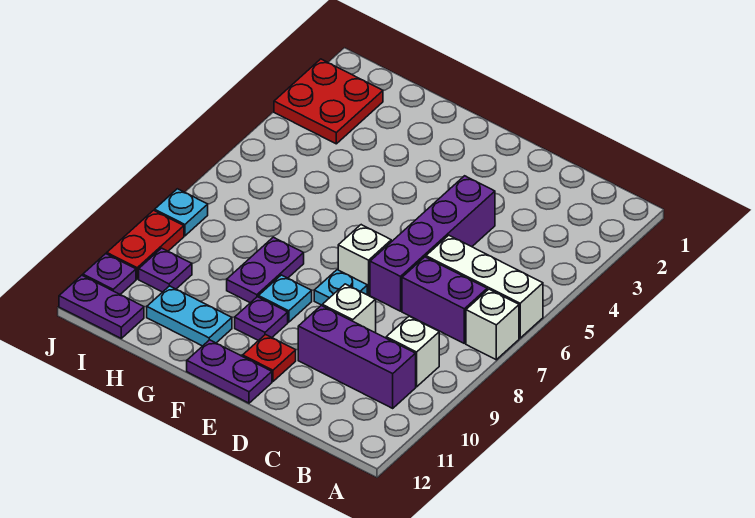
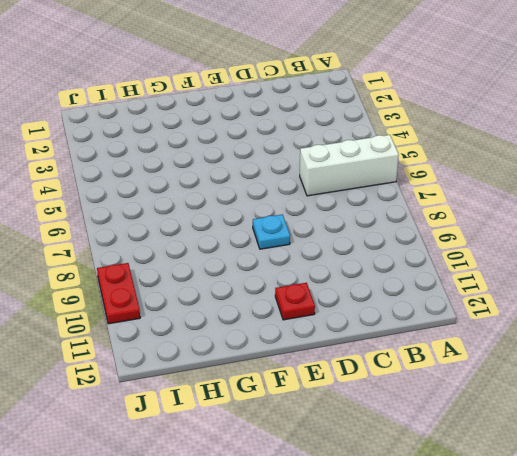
none -> white 1x1 brick [466,289,519,360]
none -> purple 1x2 brick [402,257,487,343]
none -> white 1x1 brick [386,316,439,387]

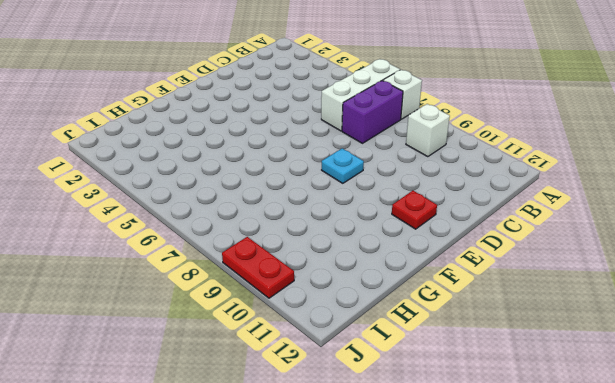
none -> purple 1x3 brick [298,306,416,408]
none -> purple 1x4 brick [370,176,495,311]
none -> white 1x1 brick [322,284,376,333]

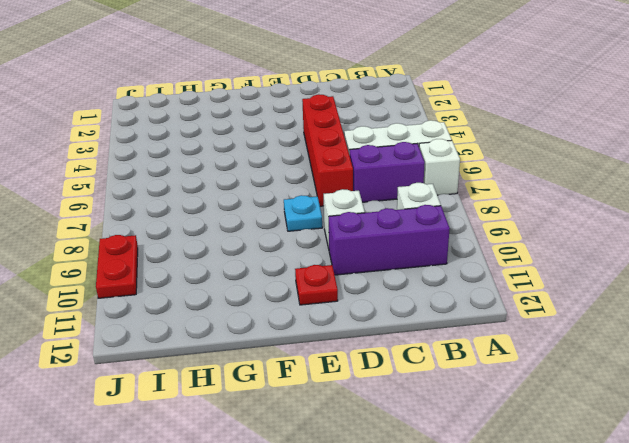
red 1x4 brick [302,94,353,206] -> purple 1x4 brick [370,176,495,311]
none -> white 1x1 brick [338,225,391,295]
none -> purple 1x2 plate [187,340,272,403]
none -> cyan 1x1 plate [258,275,312,322]

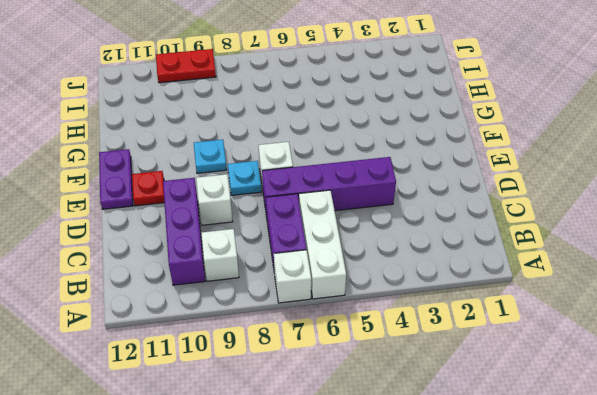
none -> purple 1x1 plate [235,297,288,341]
none -> purple 1x2 plate [227,237,304,303]
none -> cyan 1x2 plate [147,286,232,346]

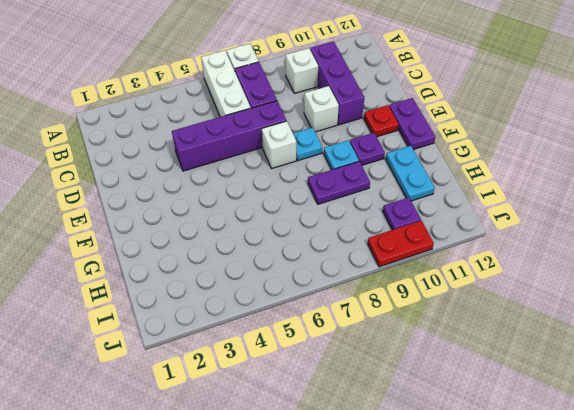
none -> red 2x2 plate [274,59,383,144]
none -> purple 1x2 plate [59,275,144,338]
none -> cyan 1x1 plate [155,189,208,236]

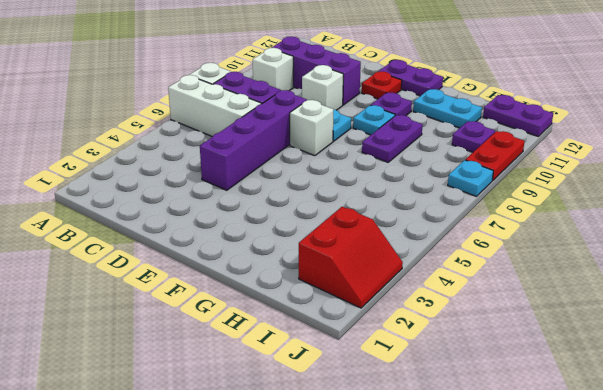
red 2x2 slope [299,207,403,308] -> red 2x2 plate [274,59,383,144]
none -> purple 1x1 plate [83,254,136,294]

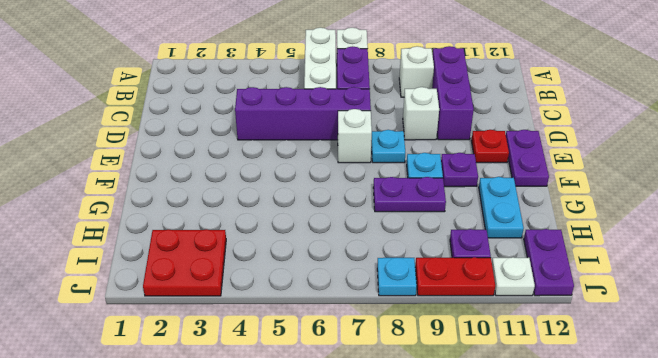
white 1x1 plate [492,257,535,296] -> purple 1x1 plate [83,254,136,294]

